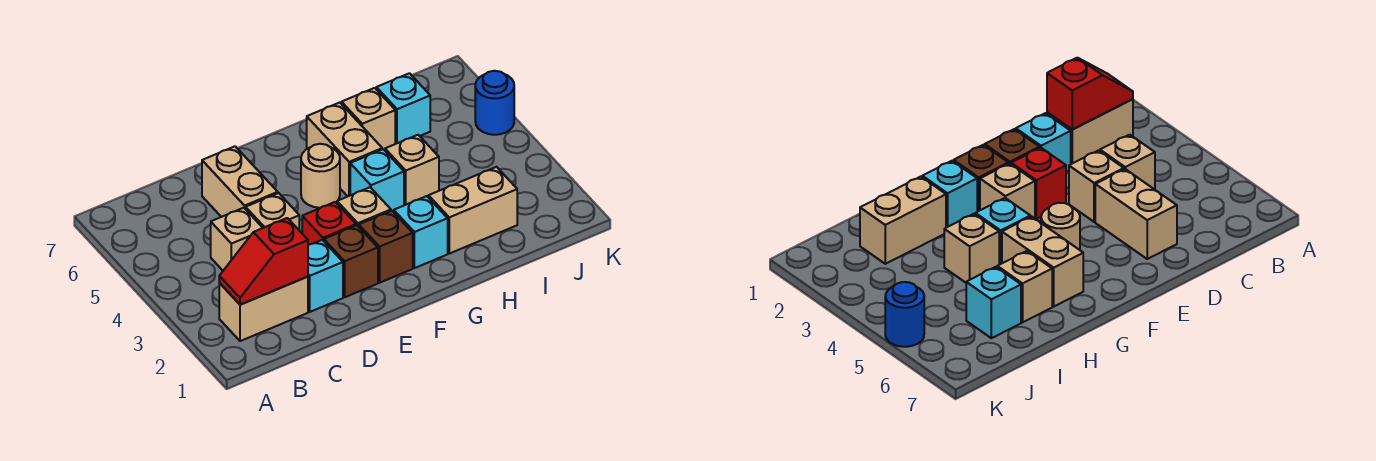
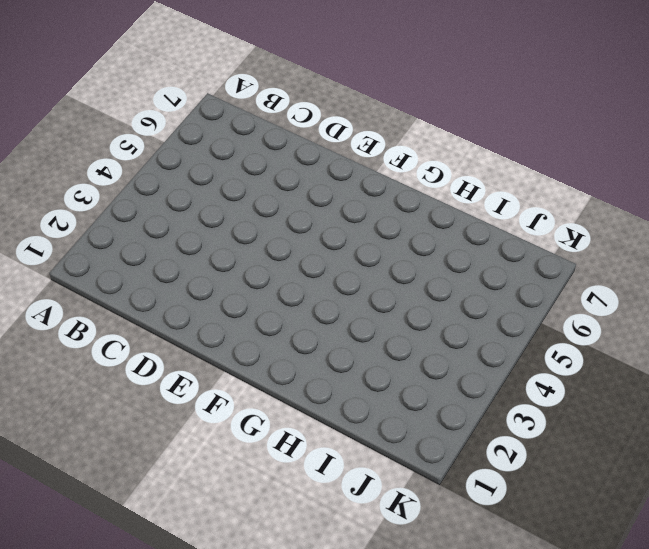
none -> tan 1x2 brick [219,277,308,341]
none -> tan 1x1 brick [211,208,262,270]
none -> cyan 1x1 brick [308,240,343,312]

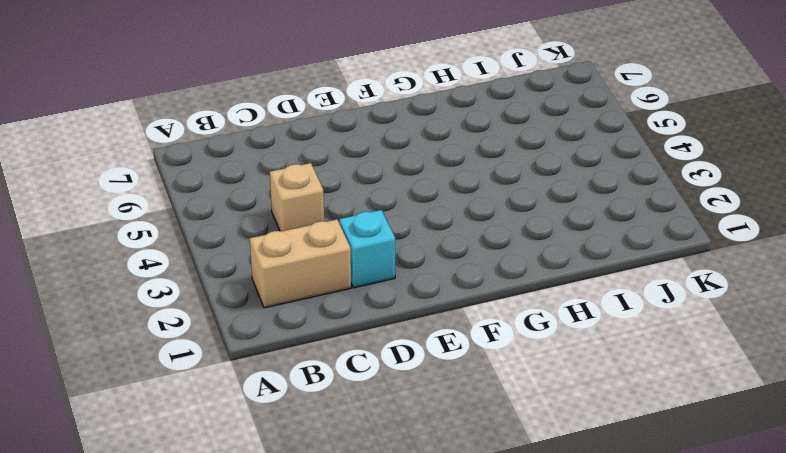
none -> tan 1x1 brick [246,193,299,230]
none -> tan 1x2 brick [202,146,278,217]
none -> brown 1x1 brick [324,225,378,297]

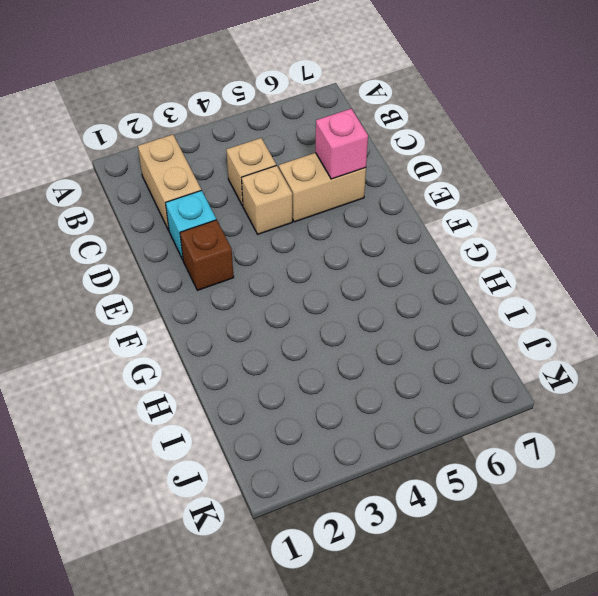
pink 1x1 brick [315,109,368,179] -> none
none -> red 1x1 brick [302,202,356,245]
none -> brown 1x1 brick [359,211,413,283]
none -> tan 1x1 brick [337,187,391,227]

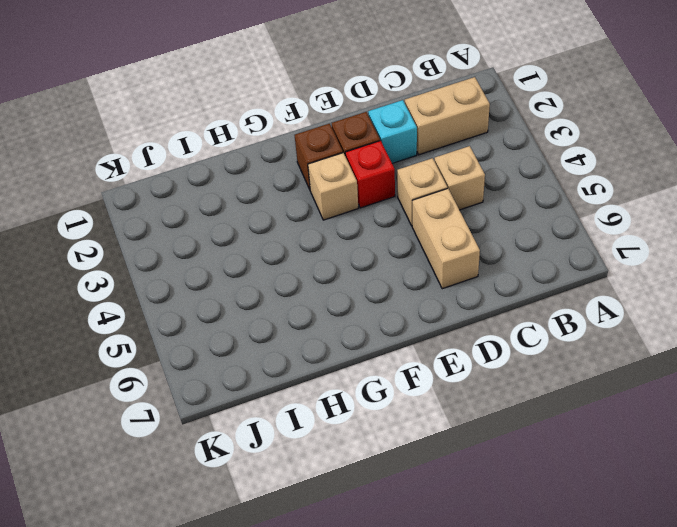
none -> tan 1x1 round brick [301,144,340,208]
none -> cyan 1x1 brick [394,196,448,268]
none -> cyan 1x1 brick [350,149,404,212]

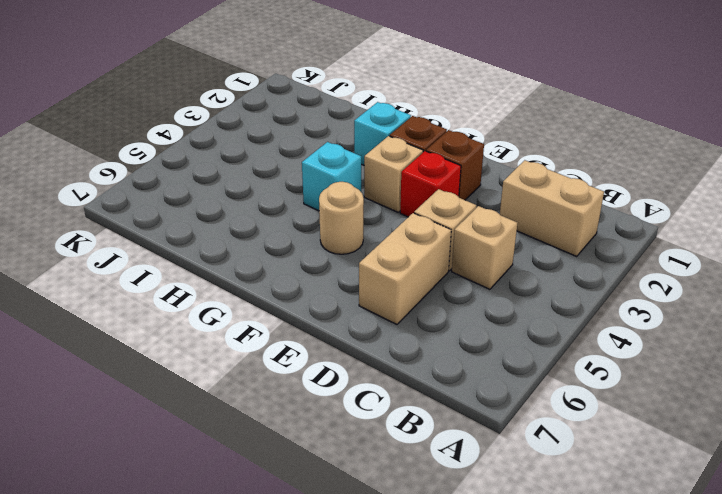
none -> cyan 1x1 brick [308,240,343,312]
none -> tan 1x2 brick [307,103,382,196]
none -> tan 1x2 brick [428,167,517,254]

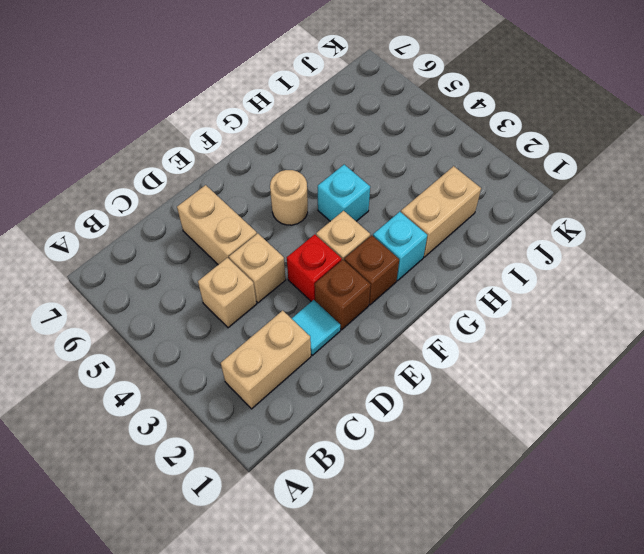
cyan 1x1 tile [291,300,340,355] -> cyan 1x1 brick [308,240,343,312]
none -> tan 1x2 brick [307,103,382,196]
none -> tan 1x1 brick [385,135,439,205]
none -> tan 1x1 brick [342,88,395,150]

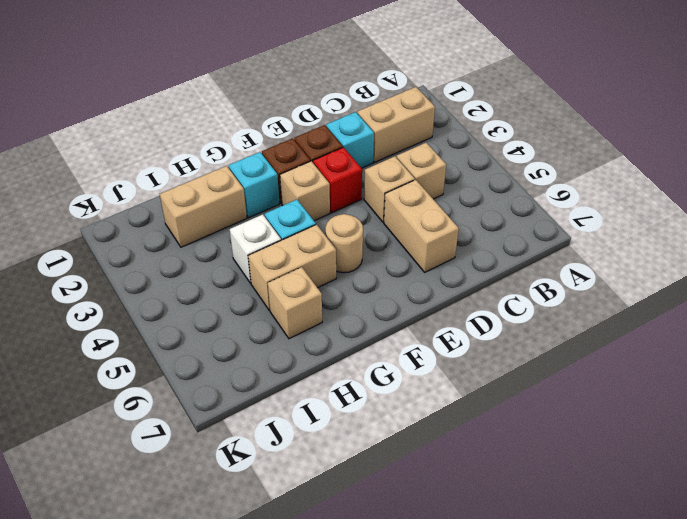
tan 1x2 brick [248,225,336,310] -> tan 1x2 brick turned to [307,103,382,196]
white 1x1 brick [230,214,281,283] -> tan 1x1 brick [385,135,439,205]
none -> cyan 1x1 brick [376,73,430,144]
none -> blue 1x1 round brick [475,71,514,135]
none -> red 1x2 slope [219,218,308,305]

